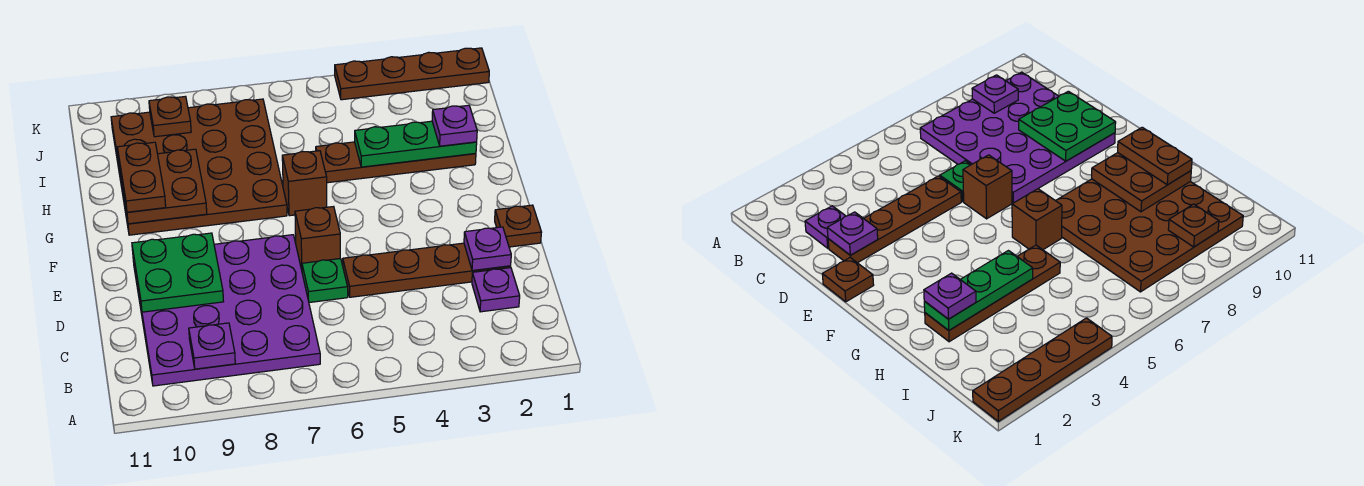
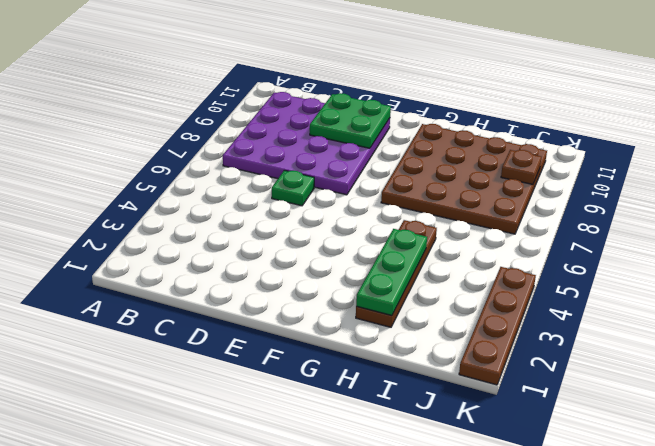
none -> purple 1x1 plate [472,268,520,312]
none -> brown 1x4 plate [343,243,511,297]
none -> brown 1x1 plate [495,205,542,247]

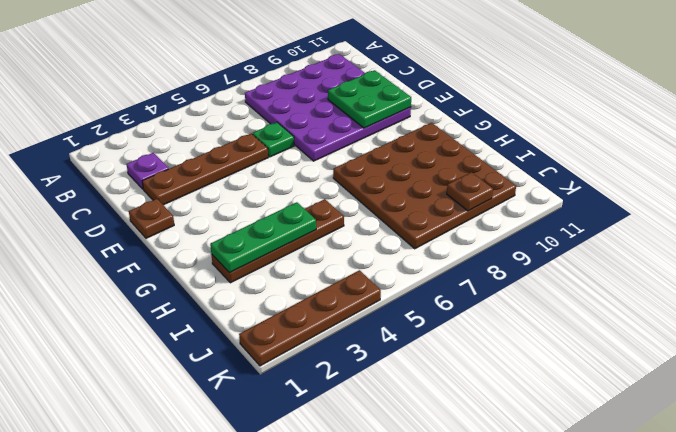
none -> brown 1x1 brick [295,207,340,270]
none -> brown 1x1 brick [282,151,327,216]
none -> purple 1x1 plate [189,323,235,369]

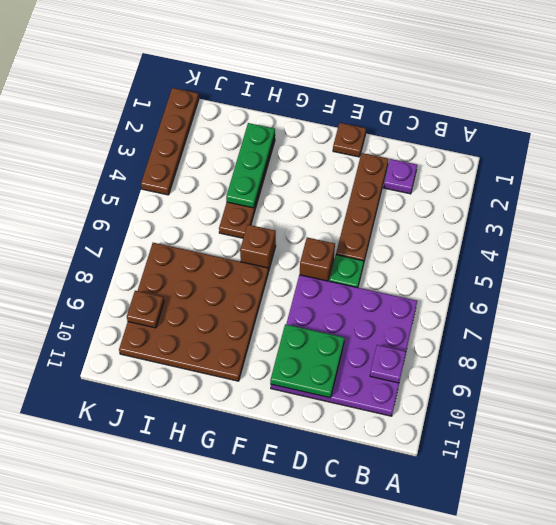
none -> purple 1x1 plate [464,227,511,271]
none -> brown 2x2 plate [119,149,207,224]
none -> brown 1x2 plate [117,142,166,212]

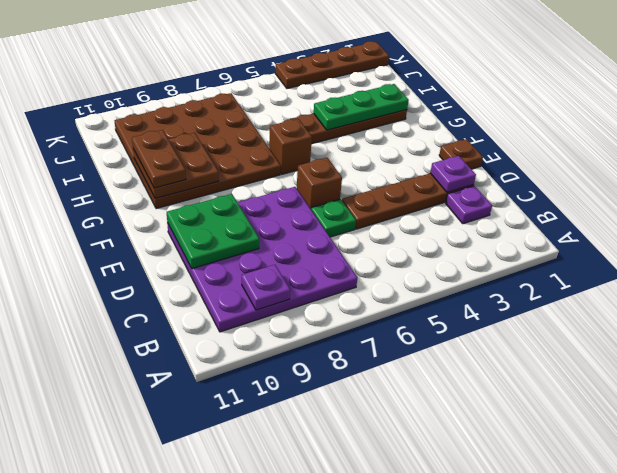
none -> brown 1x1 plate [149,96,191,137]
none -> purple 1x1 plate [432,105,477,146]

